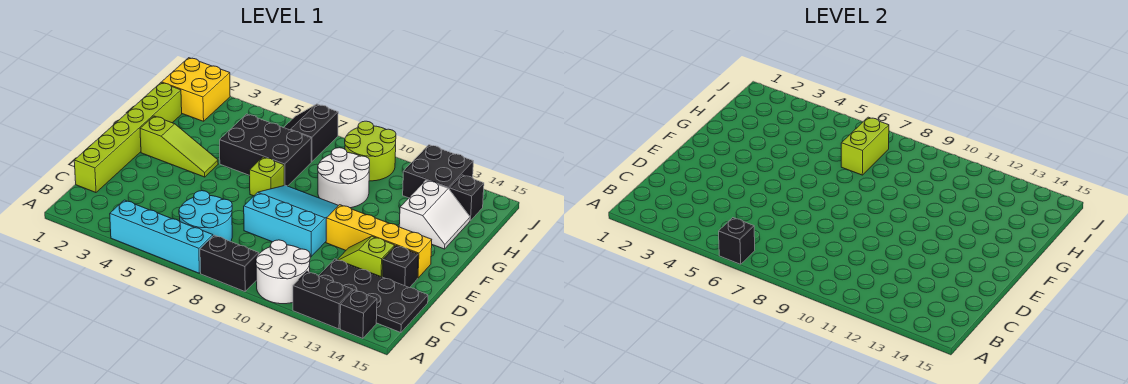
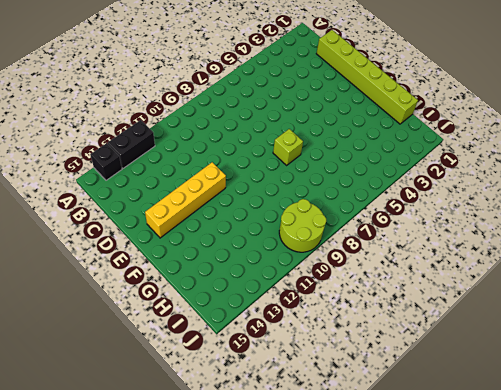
none -> cyan 1x4 brick [110,200,213,273]
none -> black 1x2 brick [200,235,259,291]
none -> white 2x2 round brick [256,240,310,304]

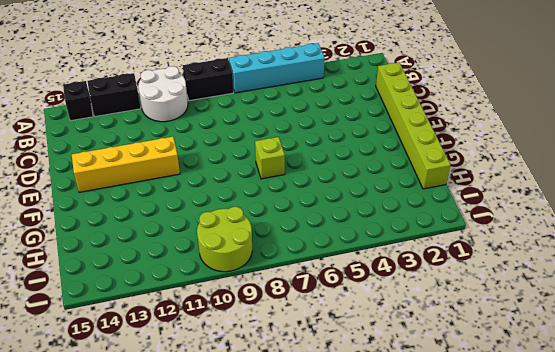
none -> cyan 2x2 round brick [179,191,232,242]
none -> black 2x4 plate [319,259,428,332]
none -> cyan 3x3 slope [244,185,339,257]

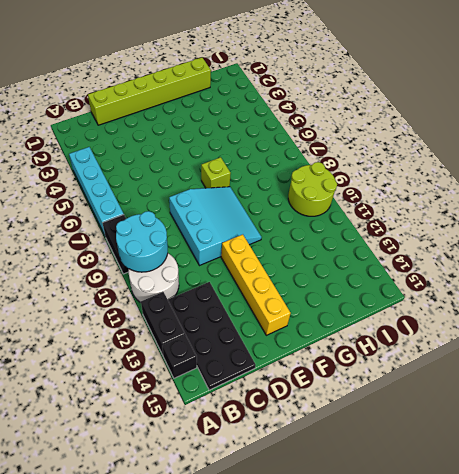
cyan 2x2 round brick [116,211,168,272] -> cyan 2x2 round brick moved to [179,191,232,242]
none -> lime 1x2 slope [337,236,395,277]
none -> black 1x1 brick [382,246,418,288]
none -> lime 1x3 slope [140,116,218,177]

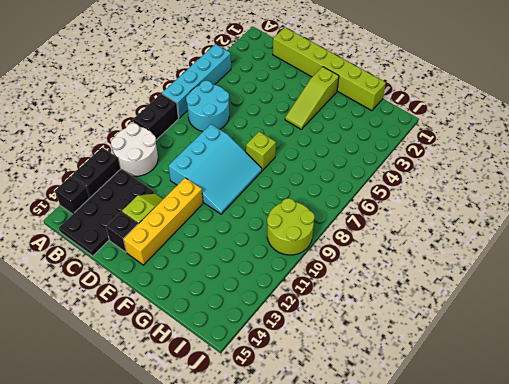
none -> black 2x3 brick [220,114,312,186]
none -> white 2x2 round brick [318,148,370,208]
none -> white 2x2 slope [399,180,470,249]

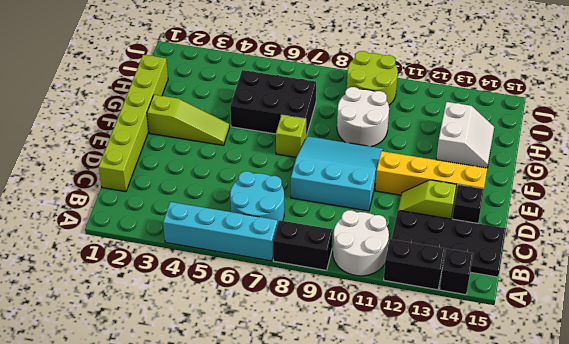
none -> yellow 2x2 brick [162,58,230,121]
none -> black 2x2 slope [284,104,338,162]
none -> black 2x2 brick [403,145,473,198]

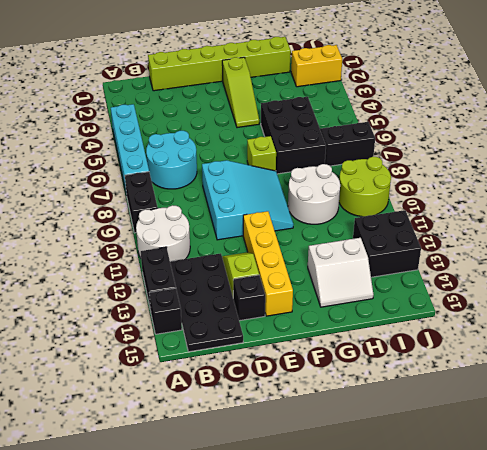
yellow 1x2 brick [291,45,342,87] -> yellow 2x2 brick [162,58,230,121]
none -> black 1x1 brick [450,175,484,221]
none -> black 1x1 brick [719,218,755,264]
none -> lime 1x2 brick [841,117,889,175]

